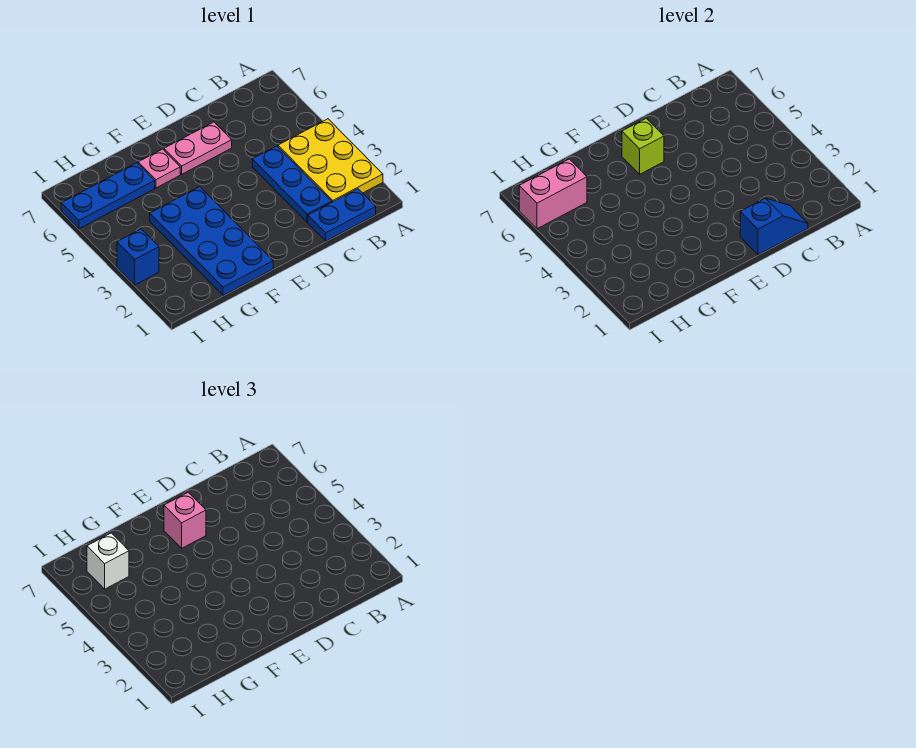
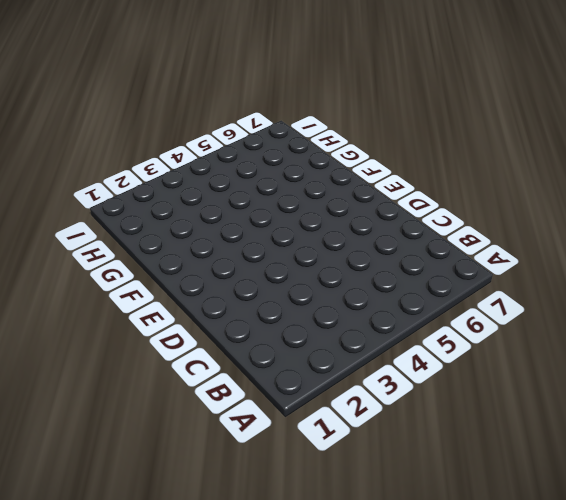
none -> yellow 2x3 plate [278,119,383,202]
none -> blue 1x2 plate [308,189,376,241]
none -> blue 1x3 plate [252,146,332,222]

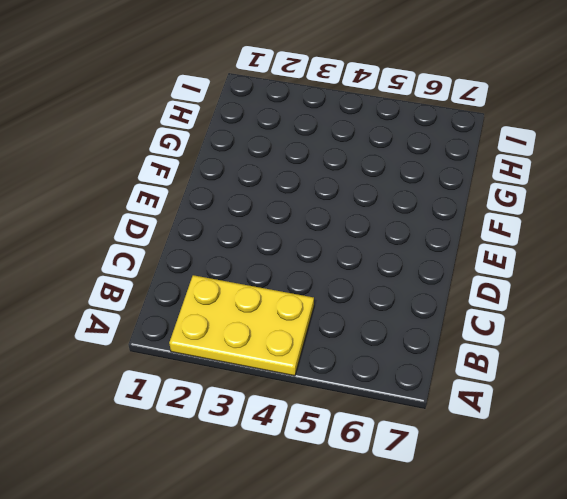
none -> blue 1x2 plate [308,189,376,241]
none -> blue 1x3 plate [252,146,332,222]
none -> pink 1x2 plate [164,122,232,174]

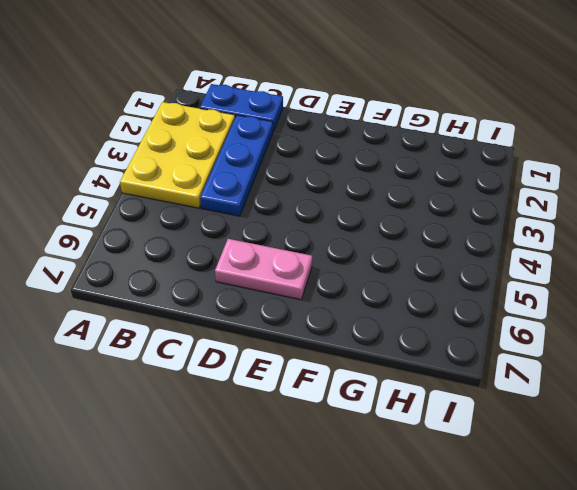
none -> blue 2x4 plate [150,187,273,295]
none -> pink 1x1 plate [138,149,180,188]
none -> blue 1x3 plate [61,163,155,229]

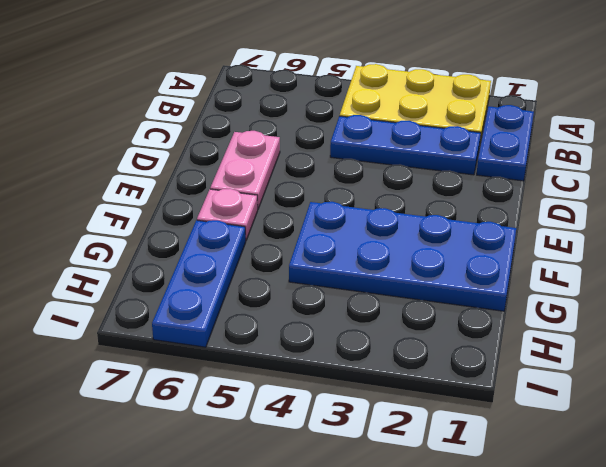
none -> blue 1x1 brick [117,229,159,285]
none -> blue 1x2 slope [740,198,808,255]
none -> lime 1x1 brick [622,118,664,174]

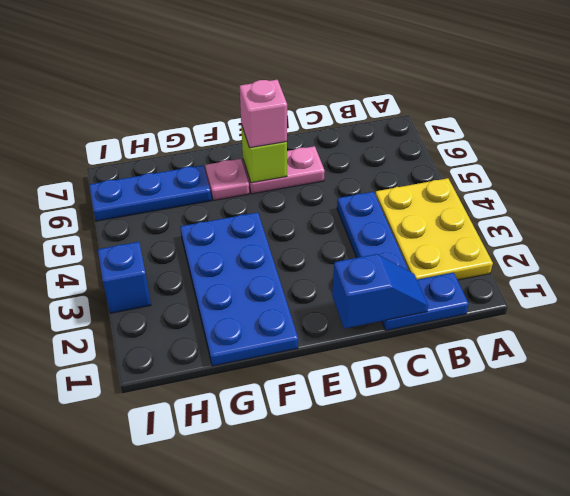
none -> pink 1x2 brick [519,159,587,229]
none -> white 1x1 brick [87,533,129,589]

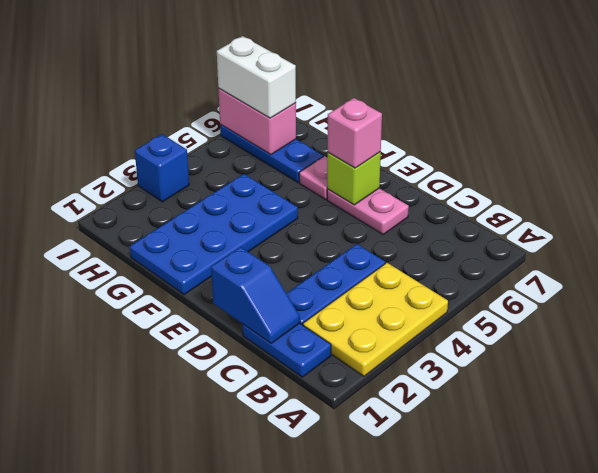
white 1x2 brick [217,36,296,118] -> white 1x1 brick [87,533,129,589]

